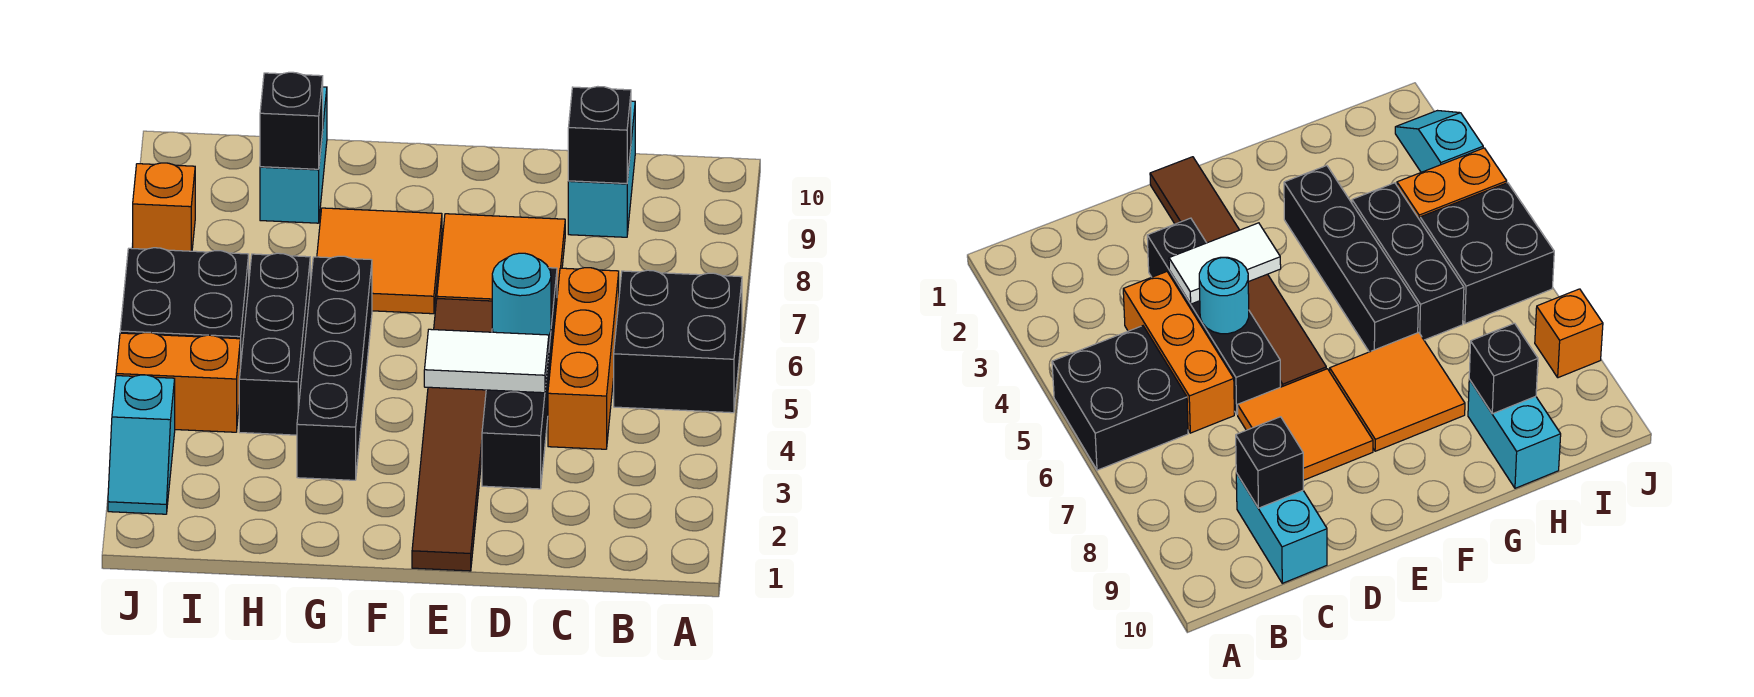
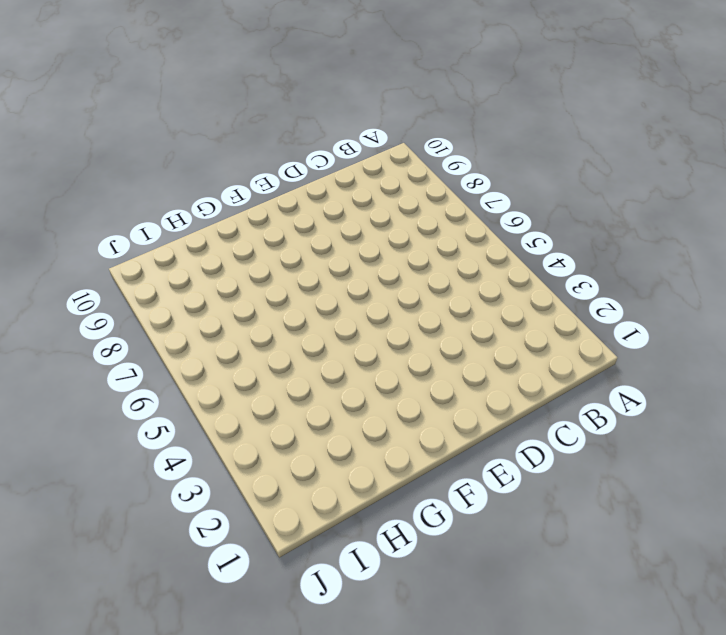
none -> black 2x2 brick [614,270,742,413]
none -> orange 1x3 brick [548,268,619,449]
none -> cyan 1x2 brick [568,101,635,237]

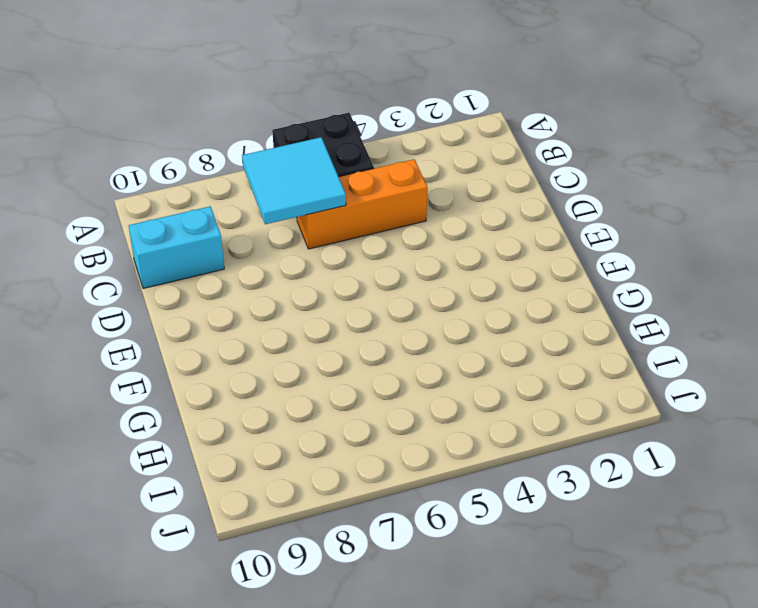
cyan 2x2 tile [242,137,346,224] -> none
none -> black 1x4 brick [482,268,557,489]
none -> orange 2x2 tile [437,214,565,301]
none -> brown 1x6 tile [412,298,492,571]

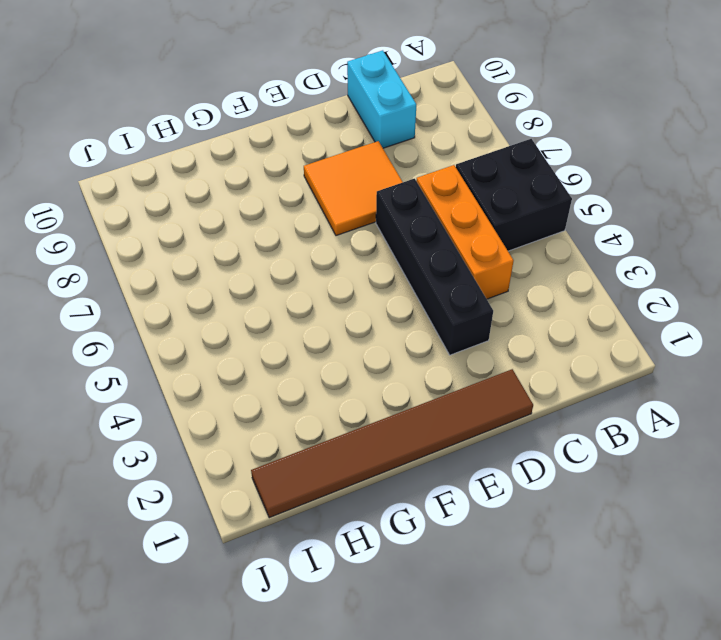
brown 1x6 tile [251,369,533,518] -> brown 1x6 tile turned to [412,298,492,571]
none -> orange 2x2 tile [317,208,442,314]
none -> black 1x4 brick [297,256,372,480]
none -> black 1x3 brick [239,253,310,435]

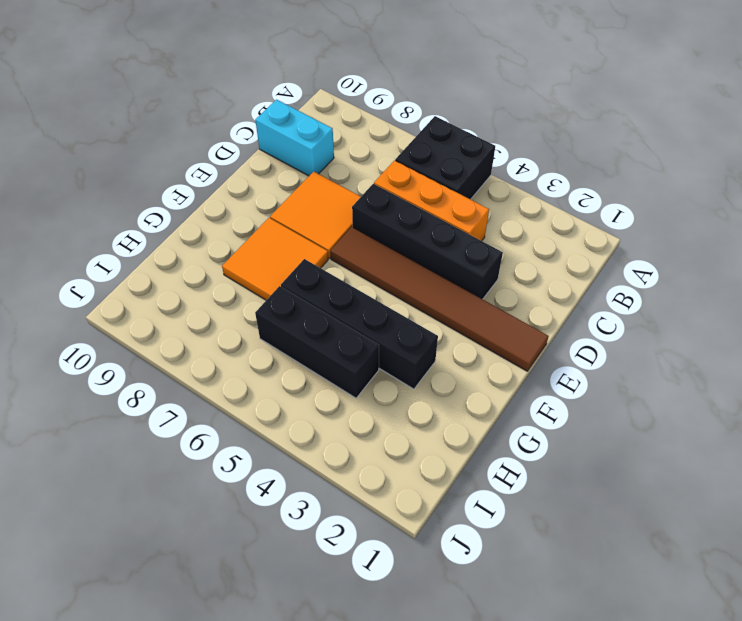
none -> cyan 1x2 brick [260,87,327,223]
none -> orange 1x2 brick [116,332,240,432]
none -> black 2x2 brick [120,248,249,368]

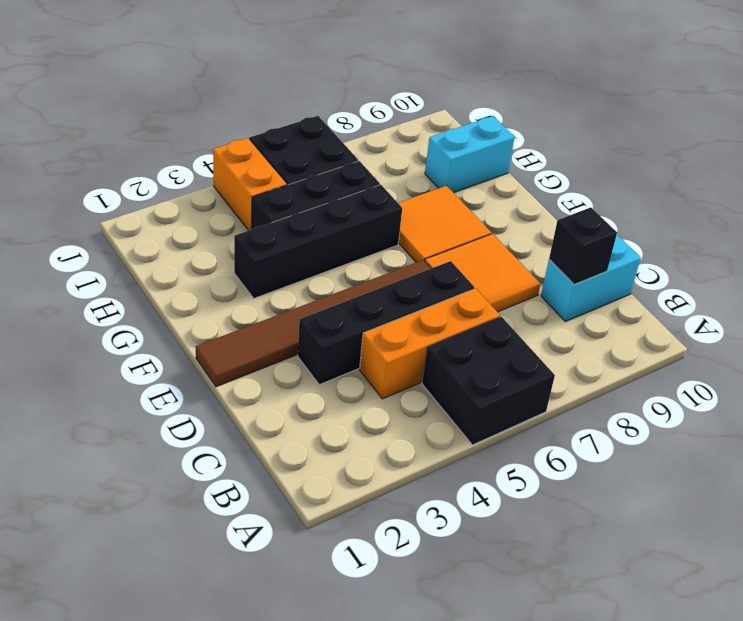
none -> cyan 1x2 slope [108,375,175,514]
none -> orange 1x1 brick [133,163,195,251]
none -> white 1x2 tile [424,329,549,393]

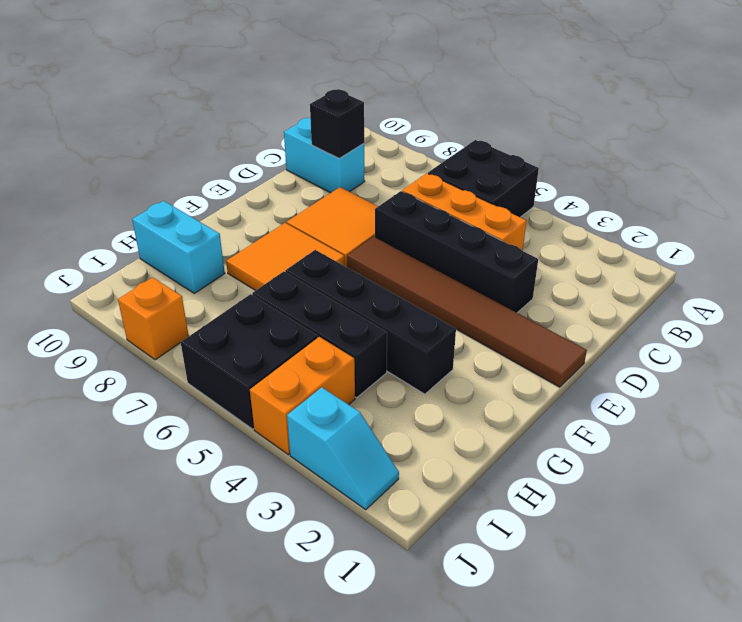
none -> white 1x2 tile [424,329,549,393]
none -> cyan 1x1 round brick [492,253,551,335]
none -> black 1x1 brick [260,72,323,169]

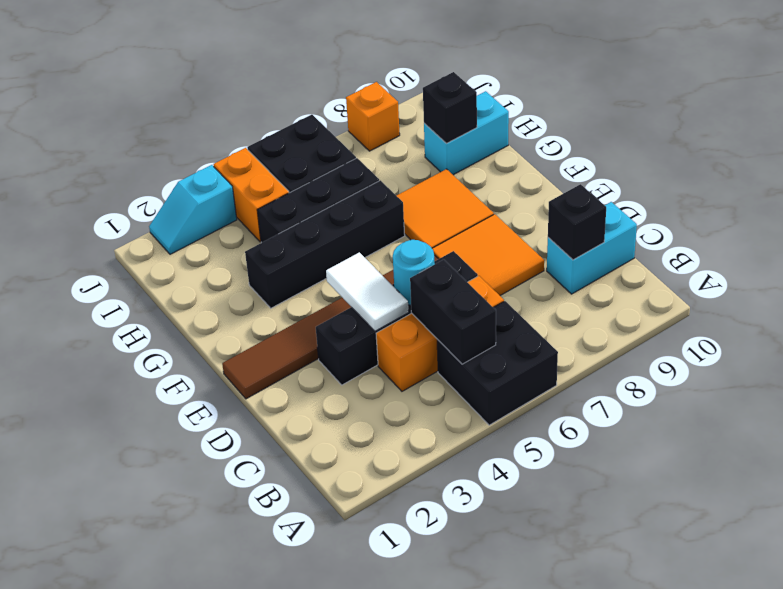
black 1x2 brick [410,260,496,364] -> none

